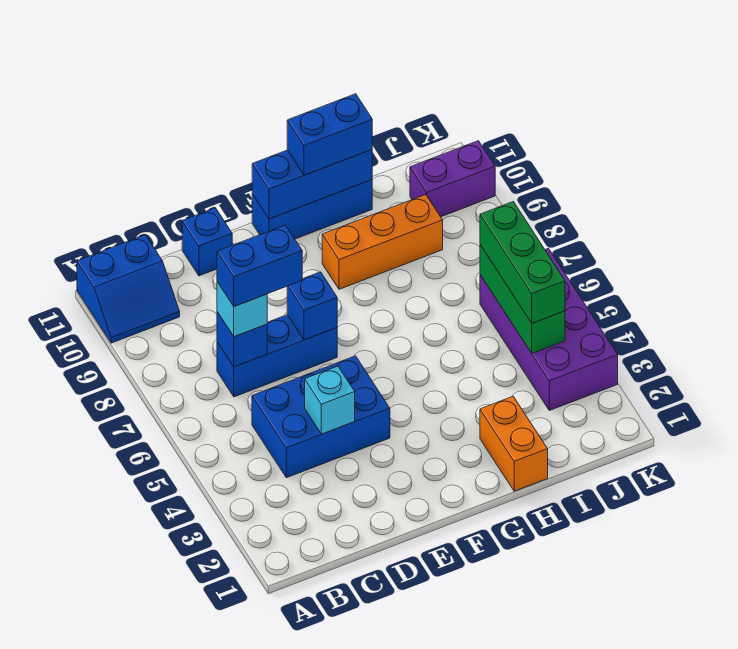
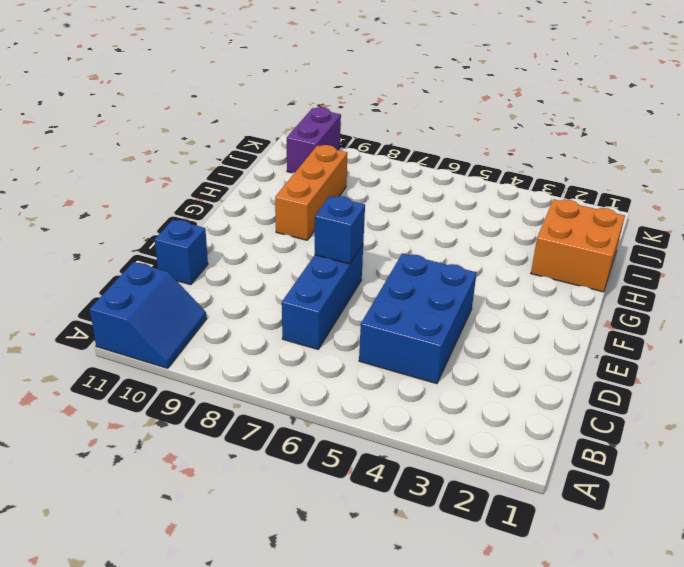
orange 2x2 brick [531,199,625,292] -> orange 1x2 brick [480,397,548,491]
none -> blue 1x3 brick [252,180,372,239]
none -> purple 2x4 brick [480,248,618,410]
none -> blue 1x1 brick [217,312,267,367]

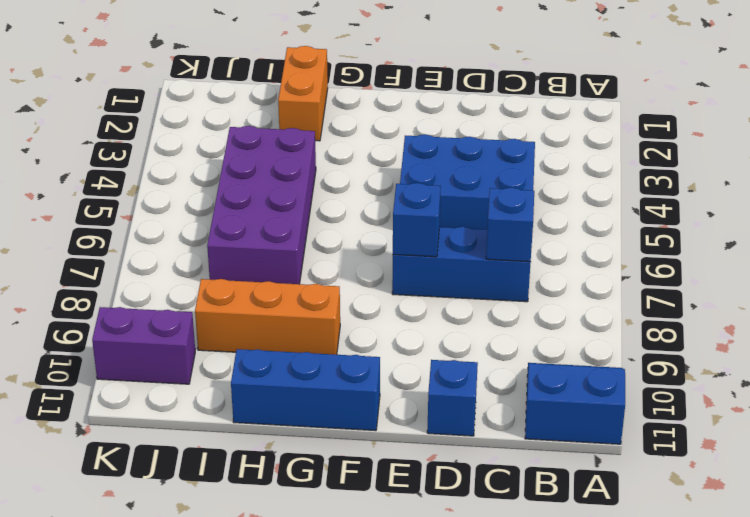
purple 2x4 brick [207,126,316,284] -> purple 2x4 brick moved to [480,248,618,410]
none -> cyan 1x1 brick [305,366,355,434]
none -> blue 1x3 brick [252,150,372,219]
none -> green 1x3 brick [480,245,565,353]

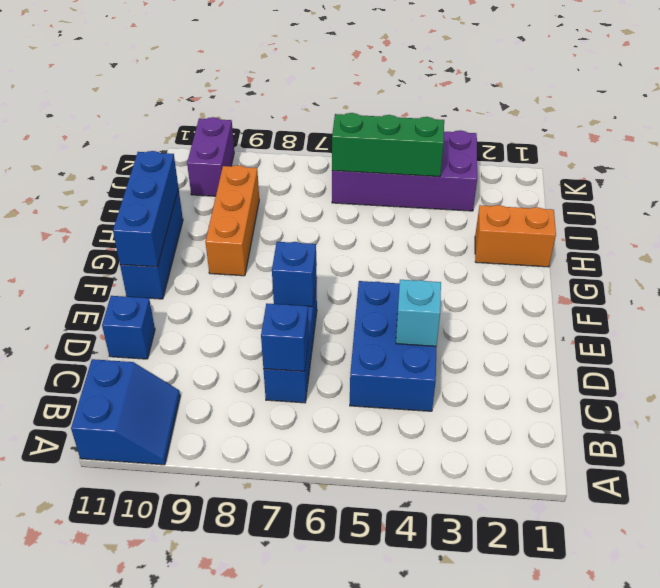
none -> cyan 1x1 brick [217,282,267,337]
none -> blue 1x2 brick [287,94,372,175]
none -> green 1x3 brick [480,202,565,323]

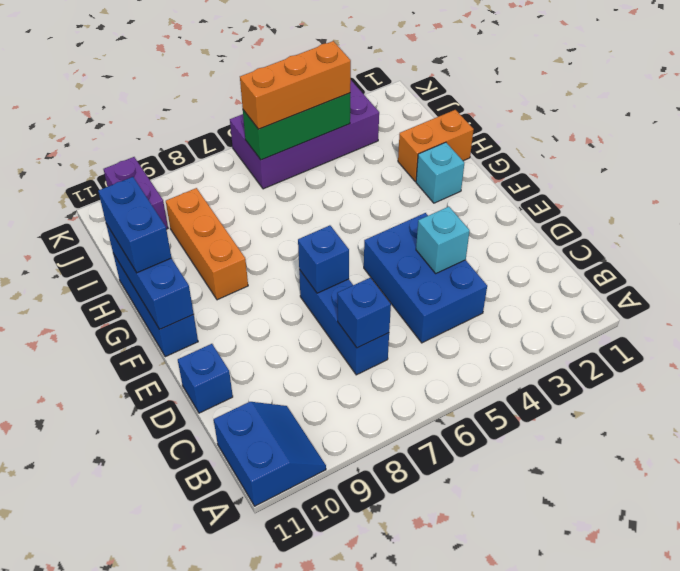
cyan 1x1 brick [416,142,464,203] -> cyan 1x1 brick moved to [217,282,267,337]
orange 1x3 brick [240,41,351,129] -> green 1x3 brick [480,202,565,323]
none -> blue 1x2 brick [217,225,302,307]

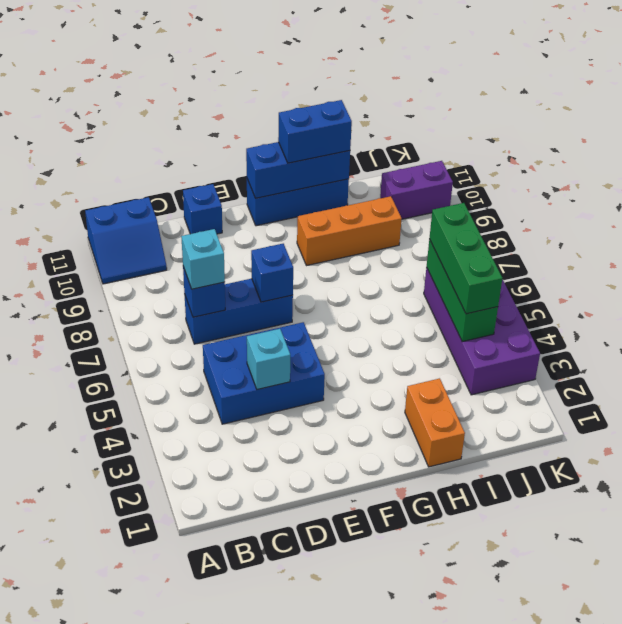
none -> blue 1x2 brick [217,225,302,307]

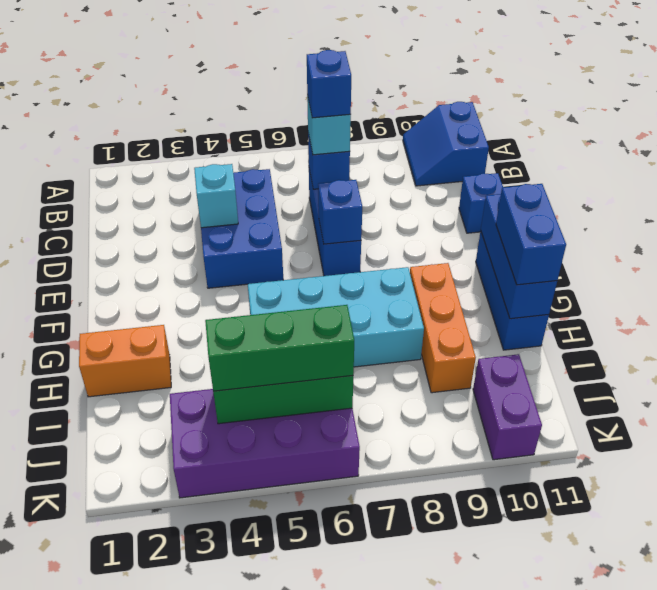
blue 1x1 brick [307,50,351,118] -> blue 1x2 brick [217,225,302,307]
cyan 2x4 brick [248,267,424,367] -> none

